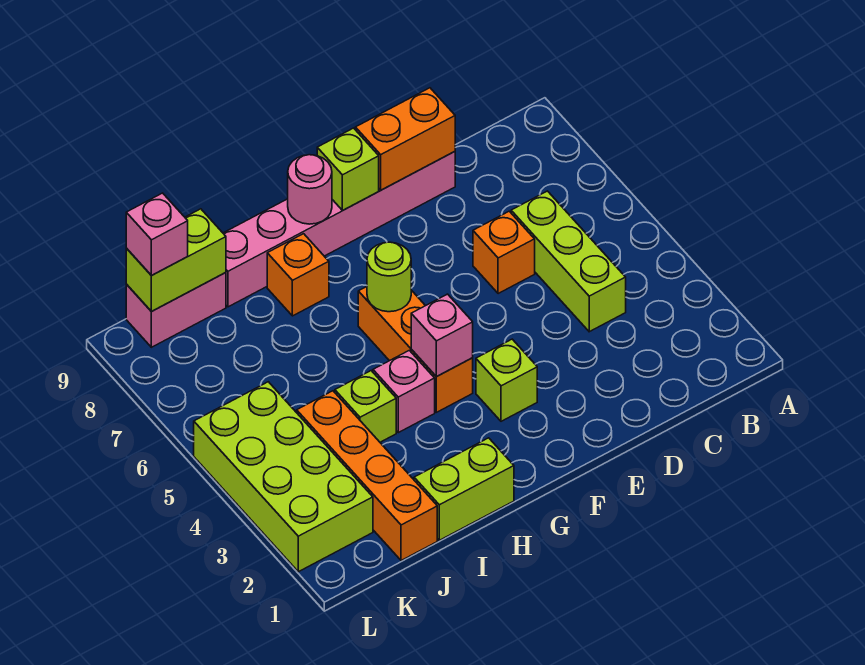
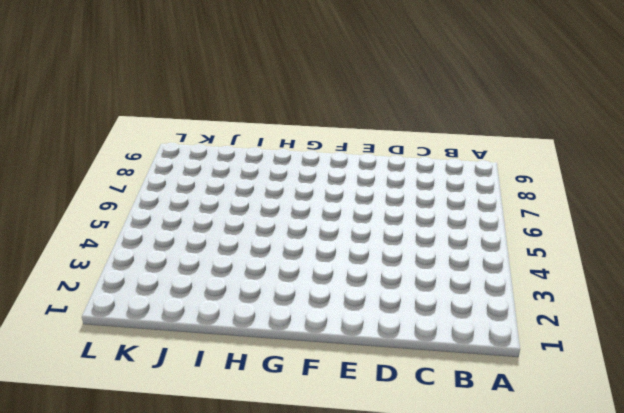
none -> lime 1x3 brick [511,191,626,332]
none -> orange 1x1 brick [473,211,535,294]
none -> pink 1x6 brick [223,152,455,307]

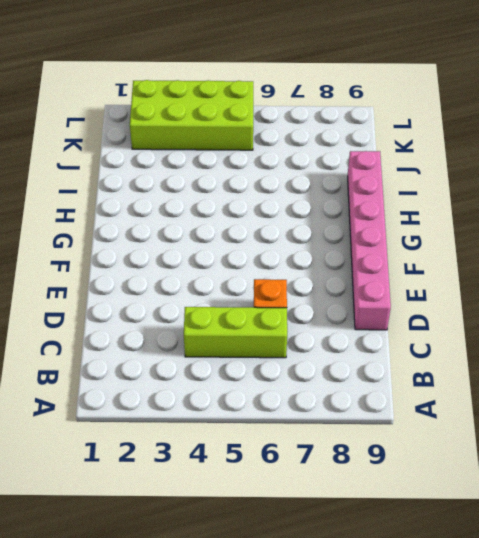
none -> lime 1x1 brick [476,339,537,421]
none -> orange 1x3 brick [358,287,473,412]
none -> lime 1x2 brick [414,438,514,540]

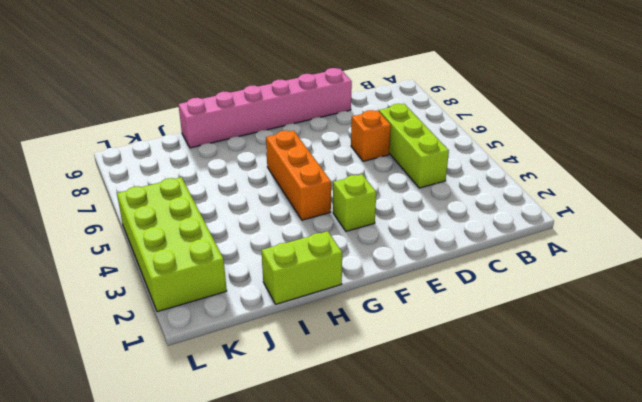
none -> pink 1x1 brick [373,350,435,433]
none -> orange 1x1 brick [267,234,329,316]
none -> lime 1x1 brick [335,371,396,442]

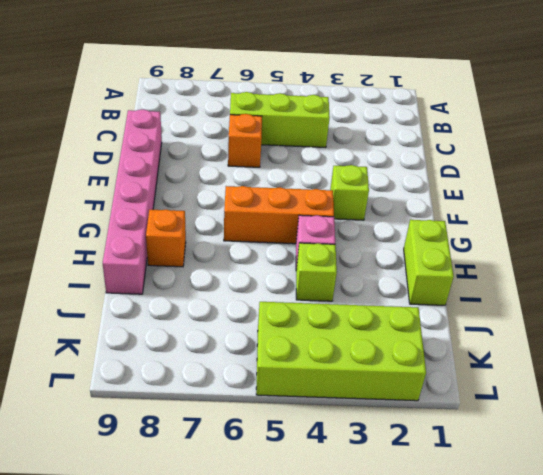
none -> orange 1x4 brick [297,391,437,561]
none -> pink 1x2 brick [126,273,226,347]
none -> orange 1x2 brick [355,88,455,190]

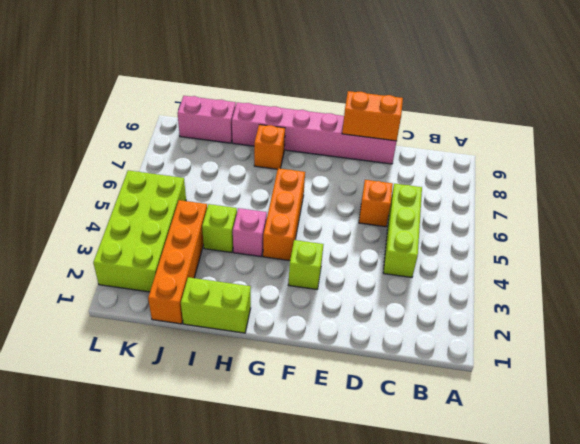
none -> lime 1x1 brick [317,128,379,210]
none -> pink 1x1 brick [411,294,473,377]
none -> lime 1x1 round brick [367,242,411,312]

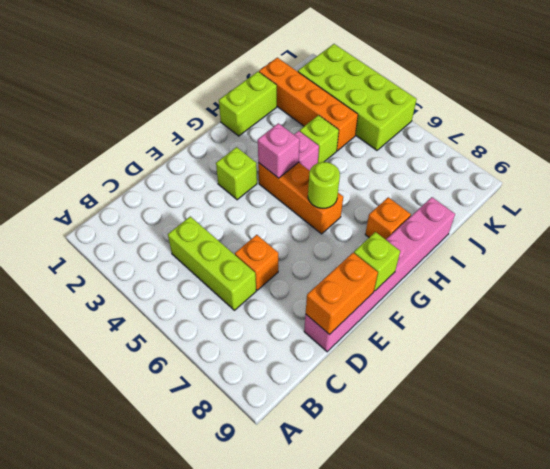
none -> pink 1x2 brick [126,273,226,347]
none -> pink 1x1 round brick [288,155,332,224]
none -> lime 1x2 brick [126,209,226,312]

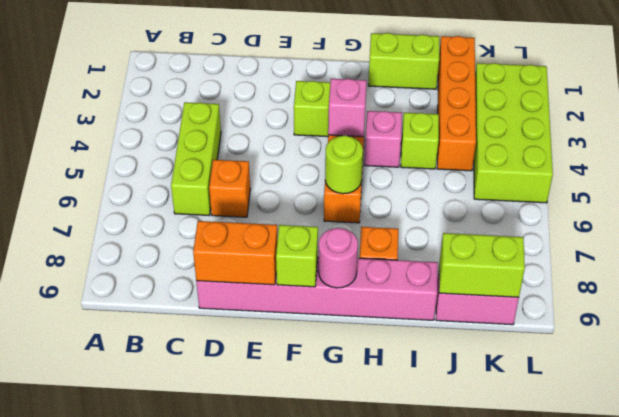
none -> pink 1x1 brick [126,193,188,276]

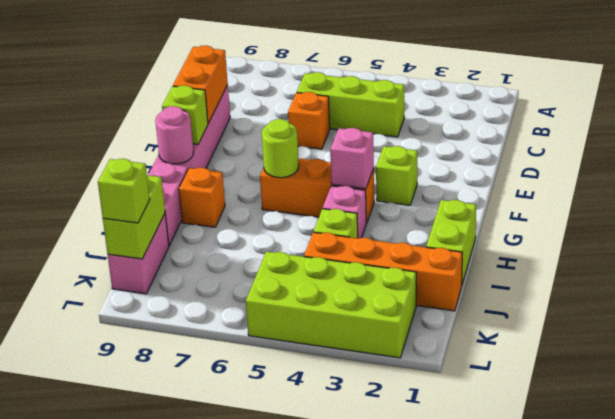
lime 1x1 brick [98,159,150,223] -> pink 1x1 brick [126,193,188,276]

